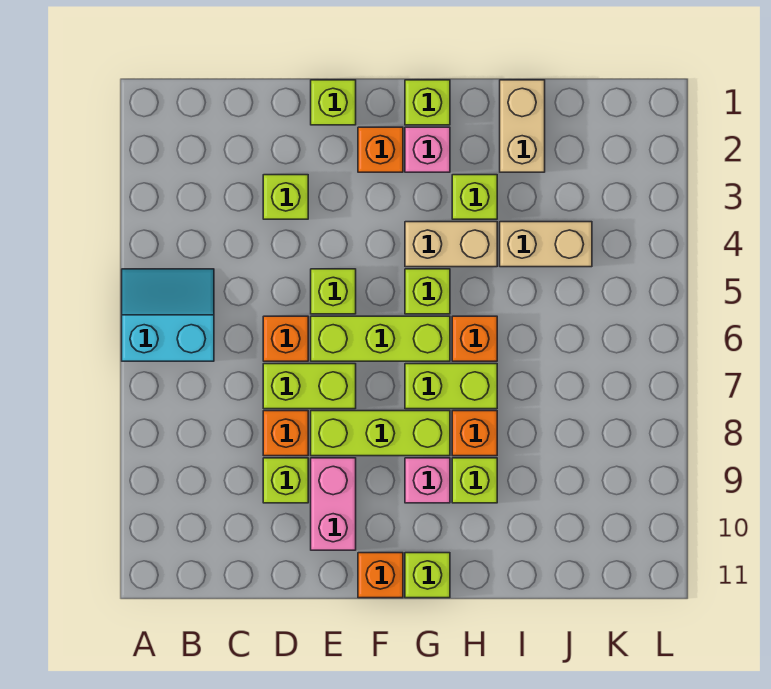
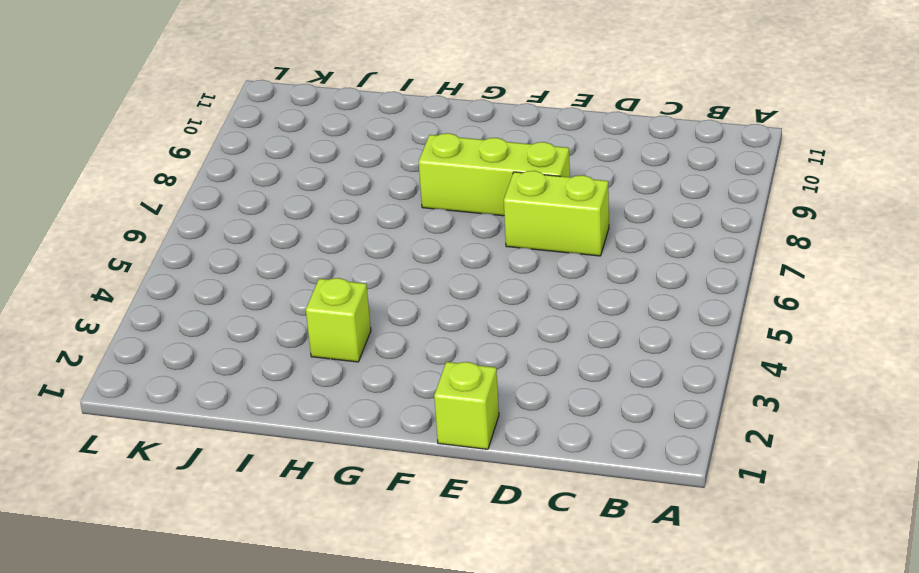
none -> cyan 2x2 slope [122,269,214,361]
none -> lime 1x1 brick [263,175,308,219]
none -> orange 1x1 brick [263,316,308,361]

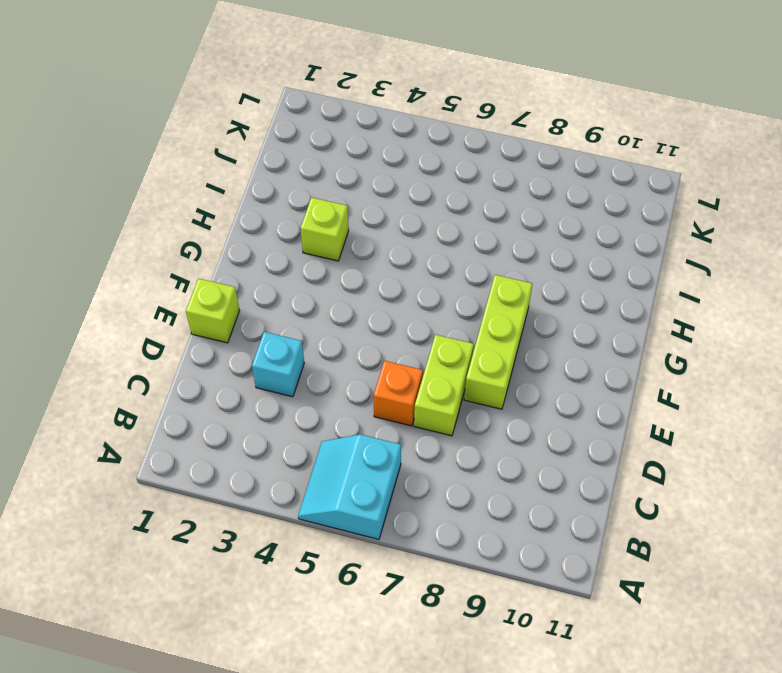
cyan 1x1 brick [252,332,304,397] -> lime 1x1 brick [263,175,308,219]
none -> orange 1x1 brick [263,411,308,456]
none -> lime 1x1 brick [263,458,308,503]
none -> lime 1x1 brick [311,269,356,314]

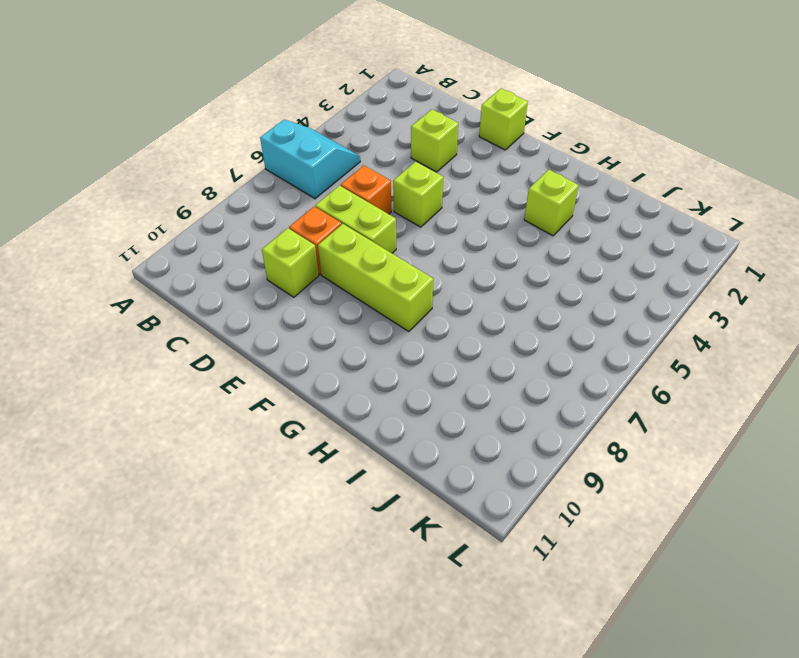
none -> lime 1x3 brick [311,316,450,361]
none -> pink 1x2 brick [311,458,356,550]
none -> orange 1x1 brick [358,127,403,172]

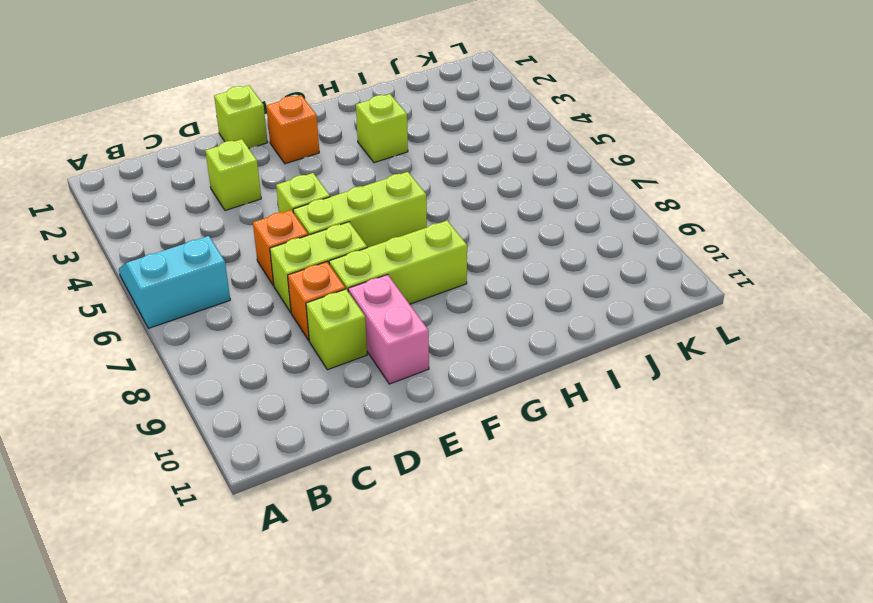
none -> orange 1x1 brick [358,553,403,598]
none -> lime 1x1 brick [405,80,450,125]
none -> pink 1x1 brick [405,127,450,172]

